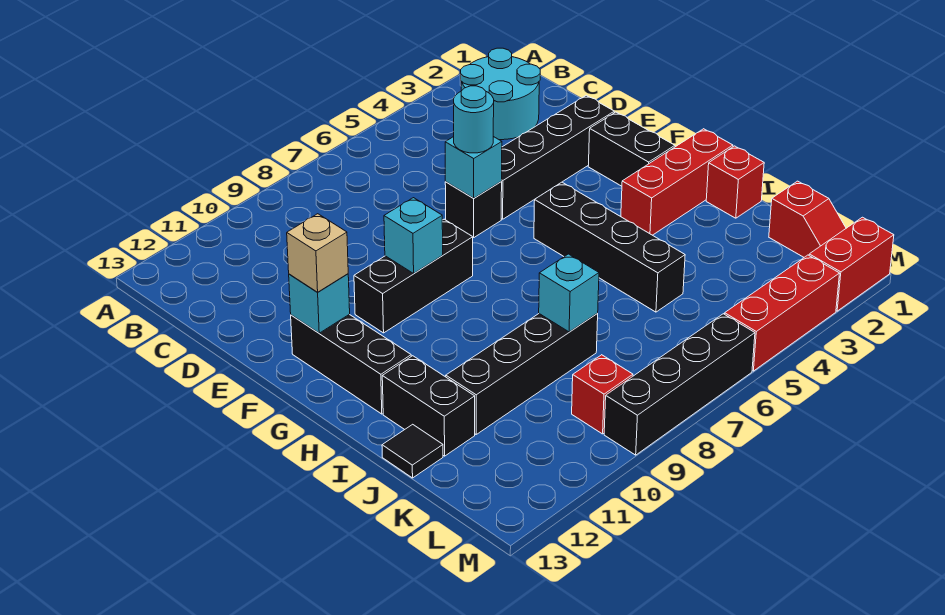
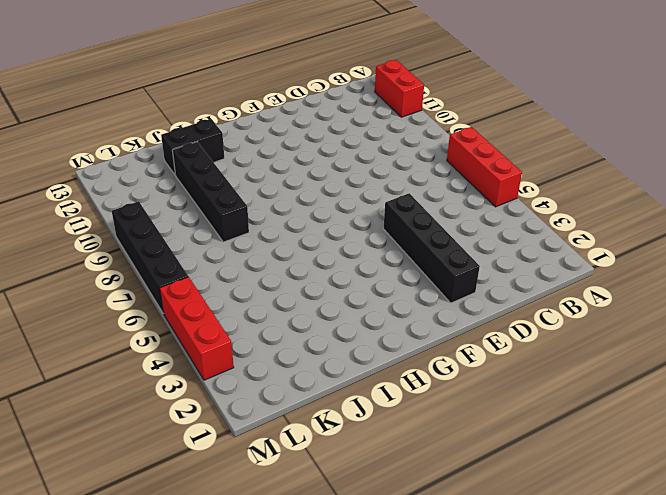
red 1x3 brick [447,127,522,207] -> red 1x3 brick moved to [621,129,733,235]
red 1x2 brick [375,60,424,117] -> red 1x2 brick moved to [809,217,894,311]
none -> cyan 2x2 round brick [460,48,540,140]
none -> black 1x1 brick [445,182,502,238]
none -> black 1x2 brick [588,112,675,186]

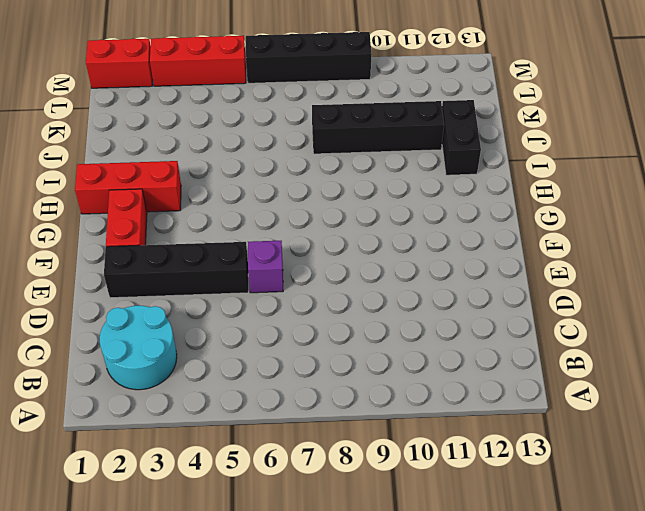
purple 1x1 brick [248,241,283,293] -> black 1x1 brick [445,182,502,238]
red 1x2 brick [106,189,147,247] -> black 1x2 brick [588,112,675,186]
none -> black 1x3 brick [354,219,473,333]
none -> black 1x3 brick [291,314,411,414]
none -> black 1x4 brick [534,182,685,312]

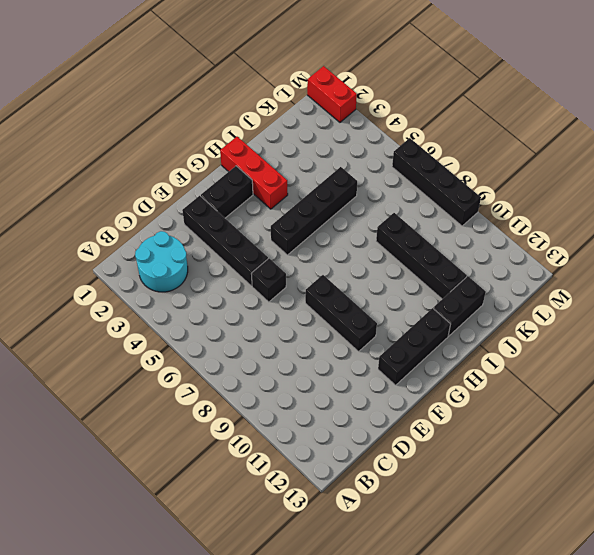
none -> red 1x1 brick [706,146,764,218]
none -> black 1x1 tile [382,424,443,478]
none -> red 1x2 slope [769,181,846,257]

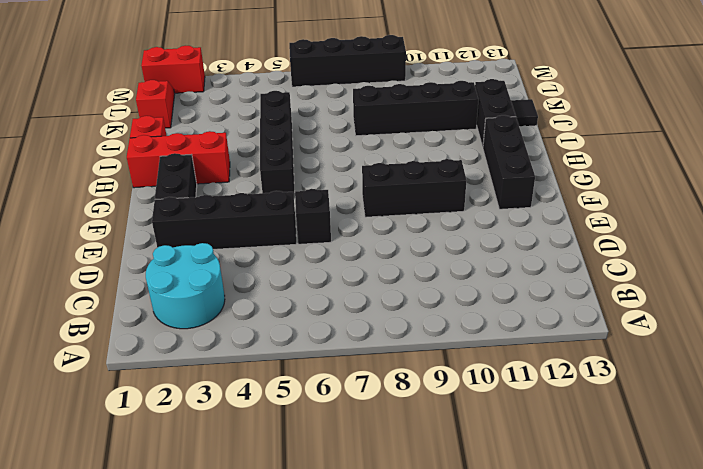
none -> red 1x1 brick [572,355,633,434]
none -> red 1x3 brick [725,255,840,371]
none -> cyan 1x1 brick [445,137,502,198]

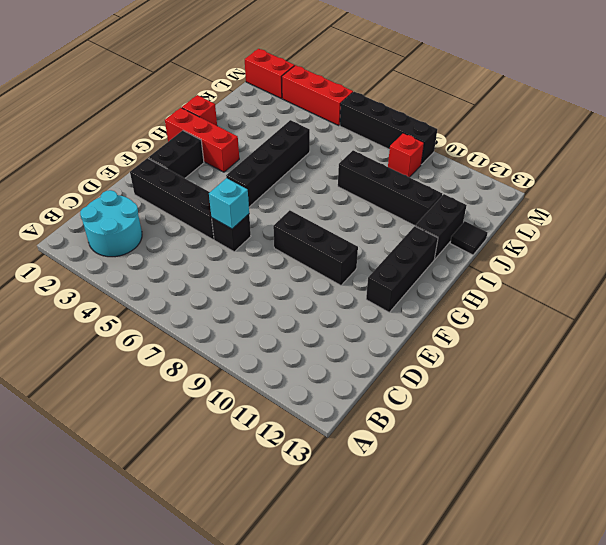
none -> red 1x2 slope [769,181,846,257]
none -> cyan 1x1 brick [384,198,443,273]
none -> cyan 1x1 brick [289,274,350,333]

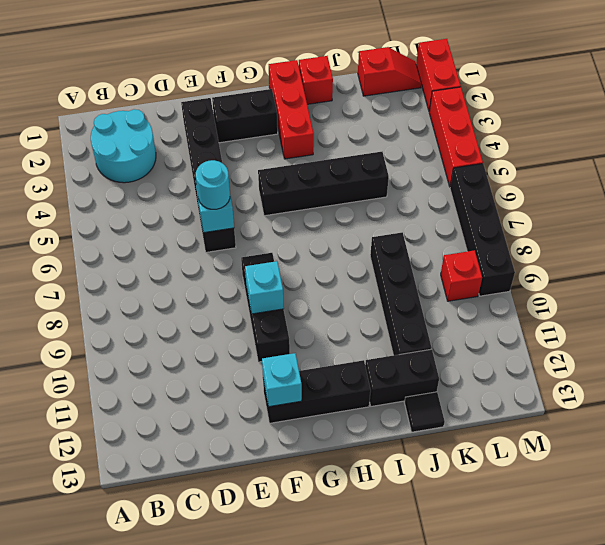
none -> cyan 1x1 brick [539,254,599,332]
none -> tan 1x1 brick [287,214,348,292]

